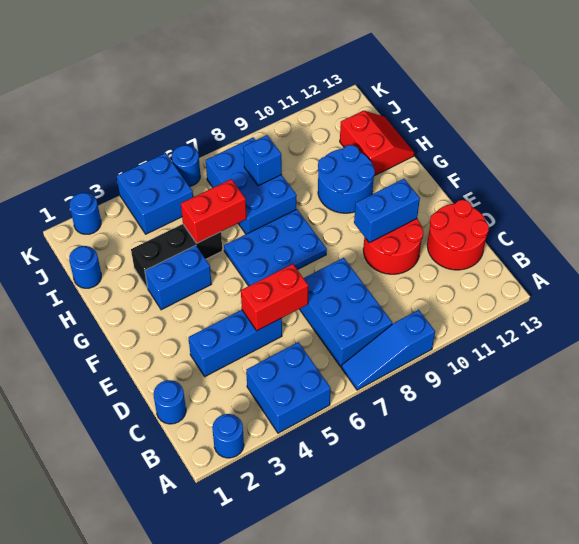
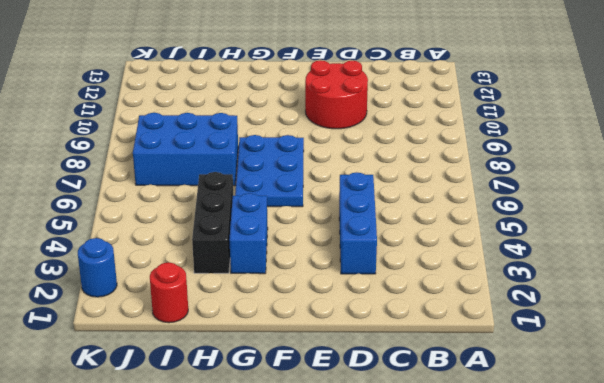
red 1x1 round brick [150,262,188,323] -> blue 1x1 round brick [69,246,101,288]
none -> blue 1x1 round brick [212,414,244,458]
none -> blue 2x2 brick [246,342,331,433]
none -> blue 1x3 slope [341,310,435,390]

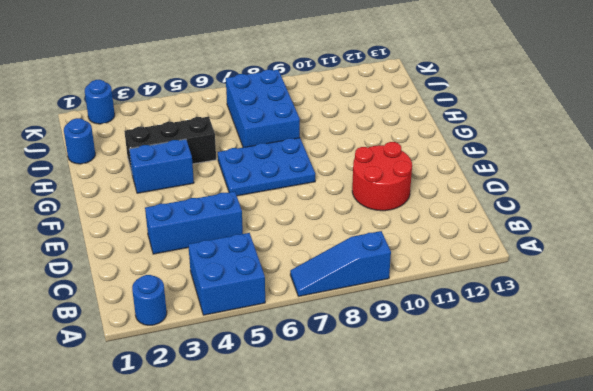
none -> blue 2x3 brick [299,258,392,367]
none -> blue 1x1 round brick [154,380,186,424]
none -> red 2x2 round brick [427,200,489,270]

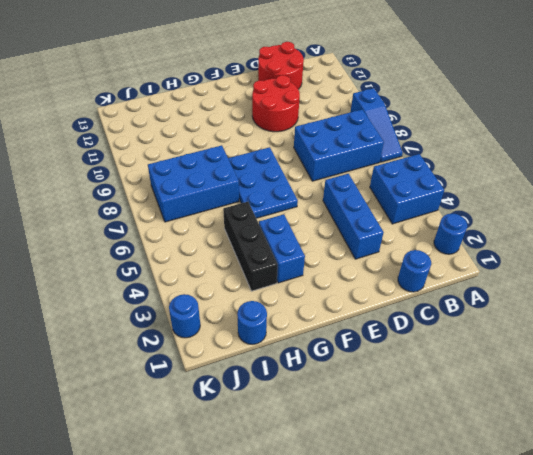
none -> blue 2x2 round brick [318,145,375,213]
none -> red 2x2 slope [340,111,414,176]
none -> blue 2x2 brick [117,153,193,234]

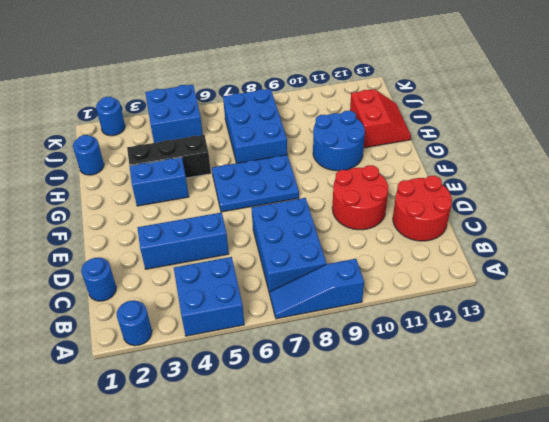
none -> blue 1x1 round brick [172,145,200,187]
none -> red 1x2 brick [241,264,308,331]
none -> blue 1x2 brick [354,179,420,243]

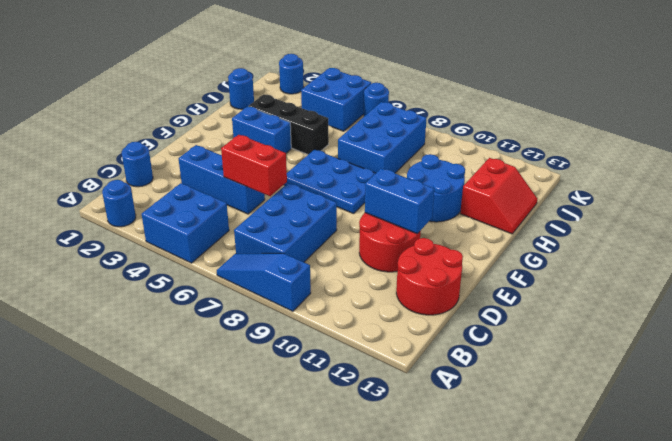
none -> red 1x2 brick [181,179,246,243]
none -> blue 1x1 brick [243,135,282,186]

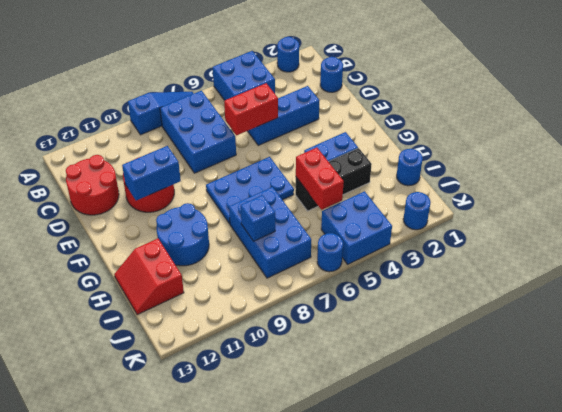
red 1x2 brick [296,148,344,210] -> red 1x2 brick turned to [181,179,246,243]

